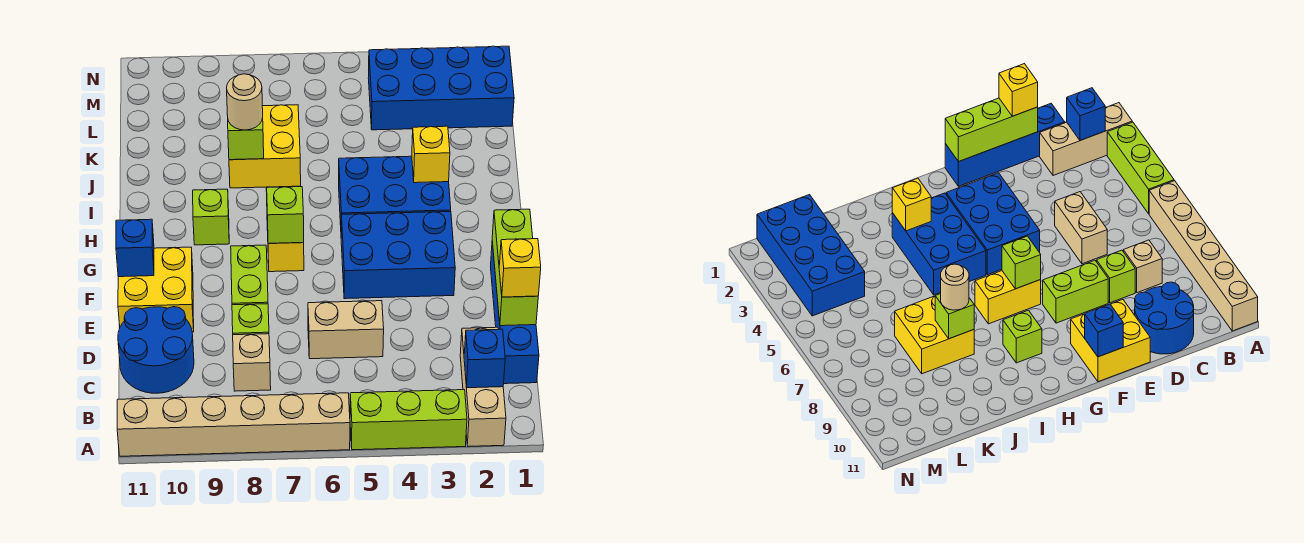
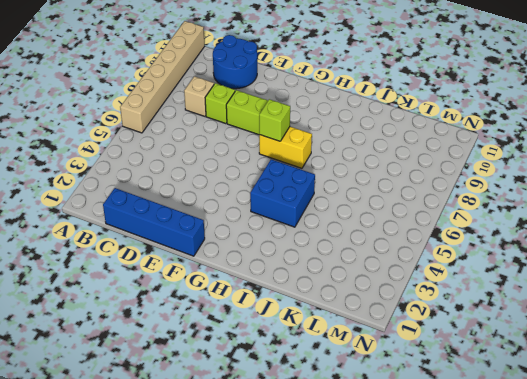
blue 2x2 brick [250,159,315,227] -> blue 2x3 brick [339,156,451,225]
none -> tan 1x3 brick [460,327,506,446]
none -> lime 1x3 brick [350,390,467,450]
none -> tan 1x2 brick [308,301,384,359]

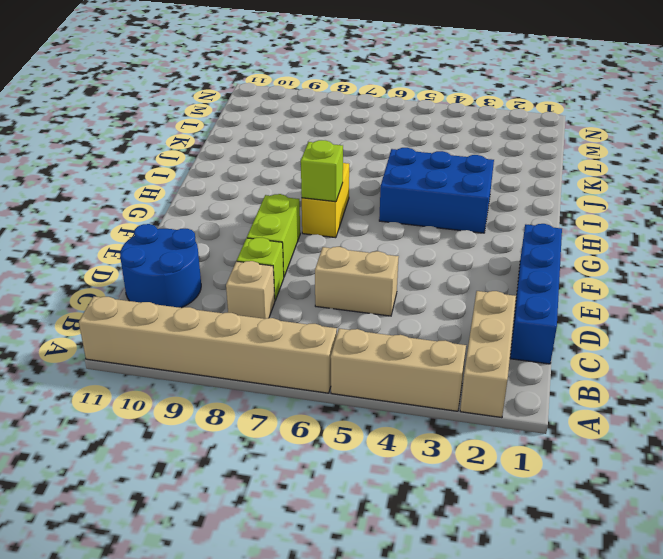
tan 1x3 brick [331,329,466,411] -> lime 1x3 brick [350,390,467,450]
none -> yellow 2x2 brick [118,247,194,332]
none -> blue 2x3 brick [341,211,455,299]
none -> lime 1x1 brick [193,189,229,245]

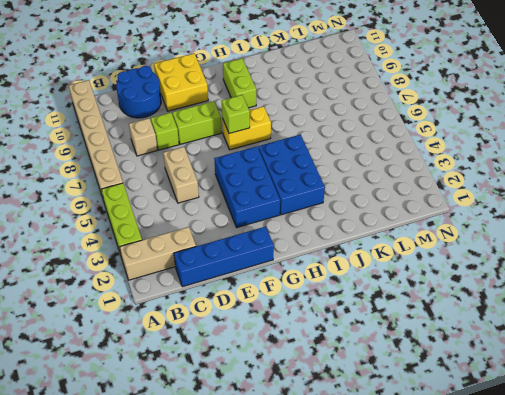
lime 1x2 brick [223,58,256,108] -> lime 1x1 brick [193,189,229,245]
none -> yellow 2x2 brick [229,105,301,188]
none -> blue 2x4 brick [368,46,514,130]
none -> blue 1x1 brick [464,329,505,388]

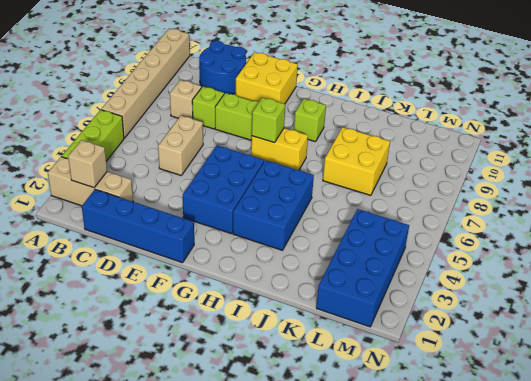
tan 1x1 brick [68,140,107,188] -> blue 1x1 brick [464,329,505,388]
none -> lime 1x3 brick [492,209,538,326]
none -> blue 1x1 brick [116,219,154,277]
none -> yellow 1x1 brick [412,126,450,183]

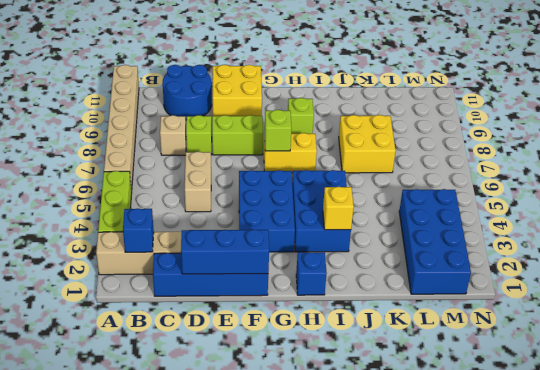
blue 1x3 brick [181,230,269,274] -> lime 1x3 brick [492,209,538,326]
blue 1x1 brick [296,252,327,295] -> blue 1x1 brick moved to [116,219,154,277]
none -> lime 1x1 brick [228,118,264,160]
none -> yellow 1x1 brick [499,239,541,297]
none -> tan 1x1 round brick [227,74,263,130]

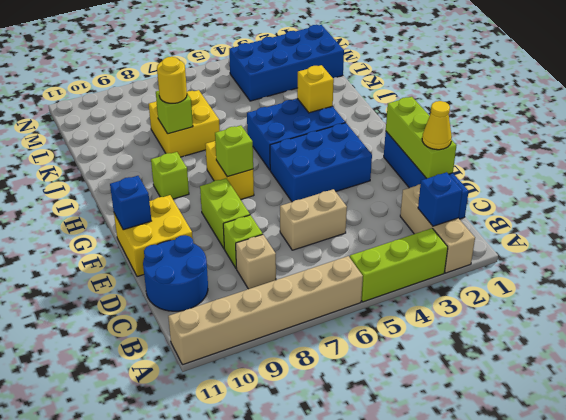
yellow 1x1 cone [422,101,452,150] -> yellow 1x1 brick [499,239,541,297]
yellow 1x1 round brick [157,57,187,103] -> tan 1x1 round brick [227,74,263,130]

